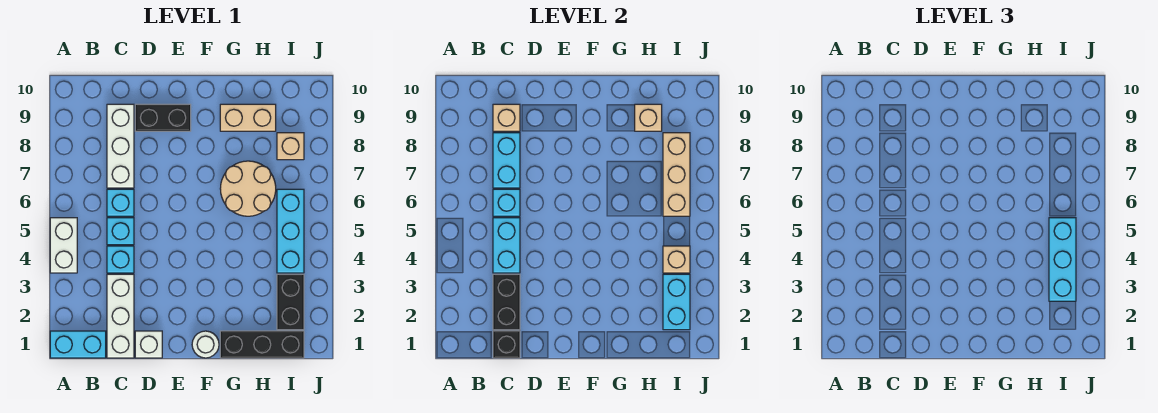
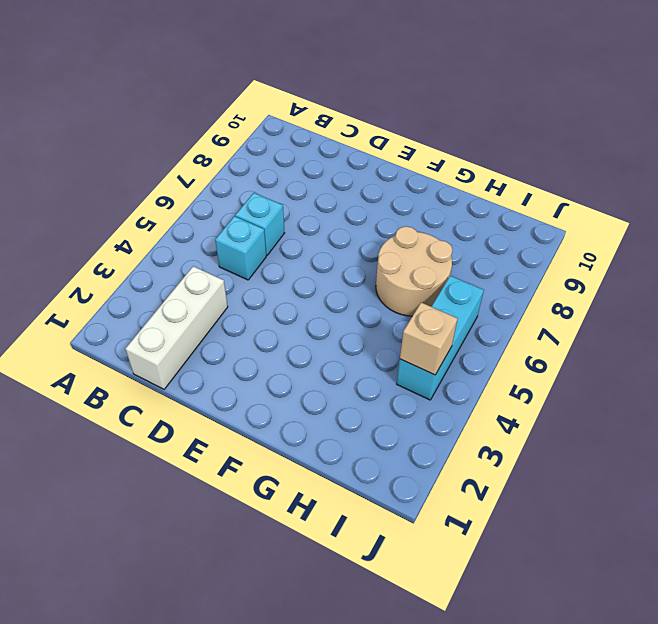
none -> cyan 1x2 brick [50,331,106,358]
none -> white 1x2 brick [50,218,77,273]
none -> cyan 1x1 brick [107,246,134,273]

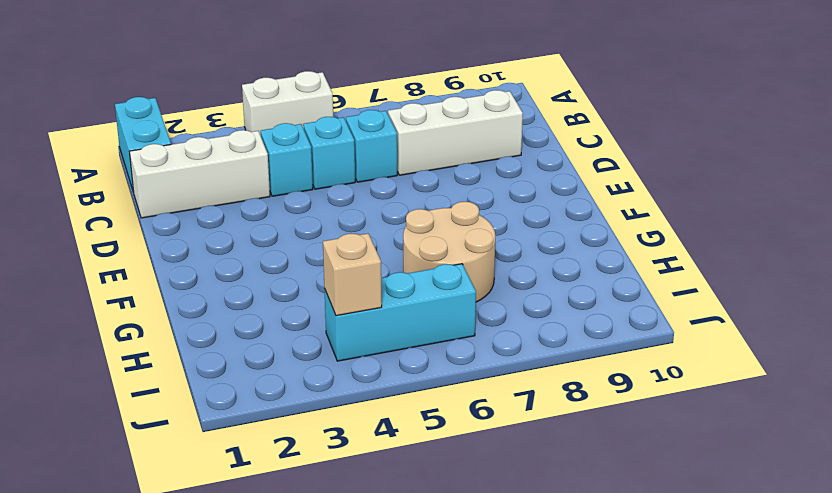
none -> white 1x1 brick [135,331,162,358]
none -> black 1x2 brick [135,104,191,131]
none -> white 1x1 round brick [192,331,219,358]

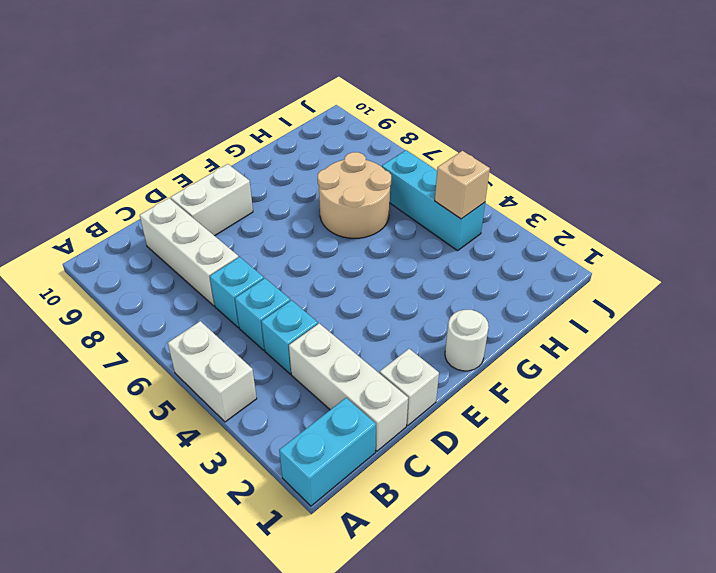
white 1x2 brick [171,164,253,236] -> black 1x2 brick [135,104,191,131]
none -> black 1x3 brick [220,331,304,358]
none -> tan 1x2 brick [220,104,276,131]
none -> black 1x2 brick [277,274,304,330]

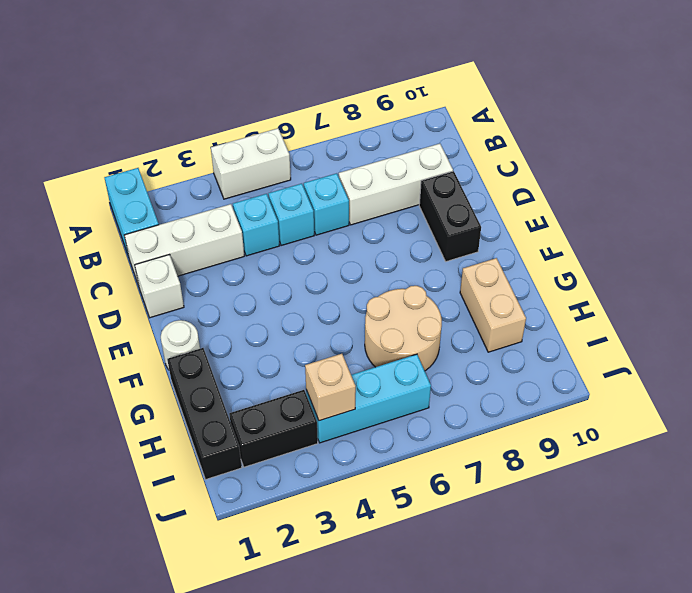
none -> tan 1x1 brick [277,133,304,160]
none -> black 1x1 brick [493,331,520,358]
none -> black 1x2 brick [493,274,520,330]

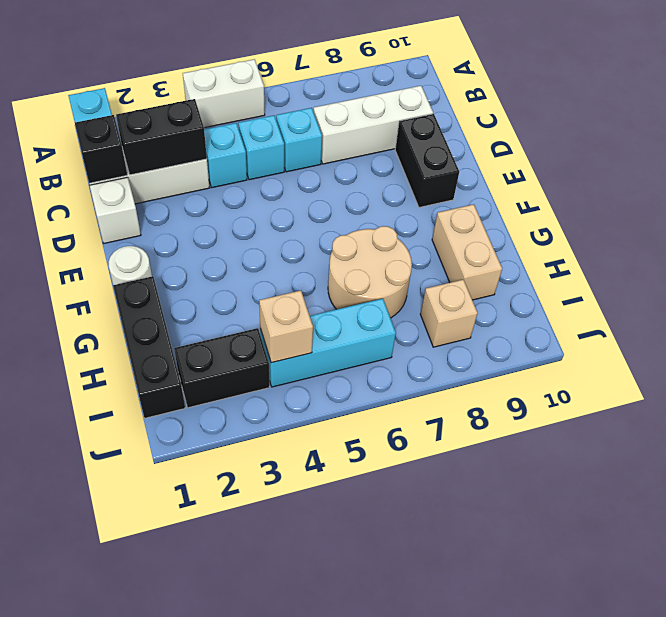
none -> cyan 1x2 brick [493,218,520,273]
none -> cyan 1x1 brick [493,189,520,216]
none -> cyan 1x2 brick [493,133,520,188]

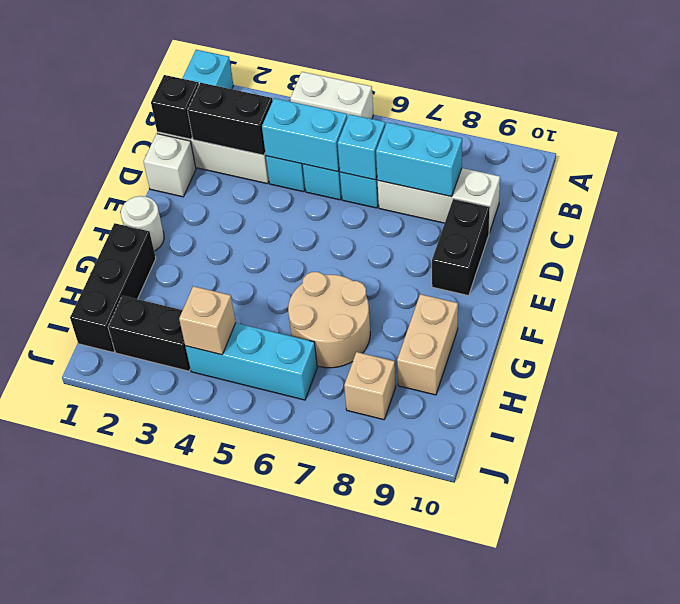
none -> tan 1x1 brick [493,104,520,131]
none -> tan 1x1 brick [635,104,662,131]
none -> cyan 1x2 brick [663,274,690,330]

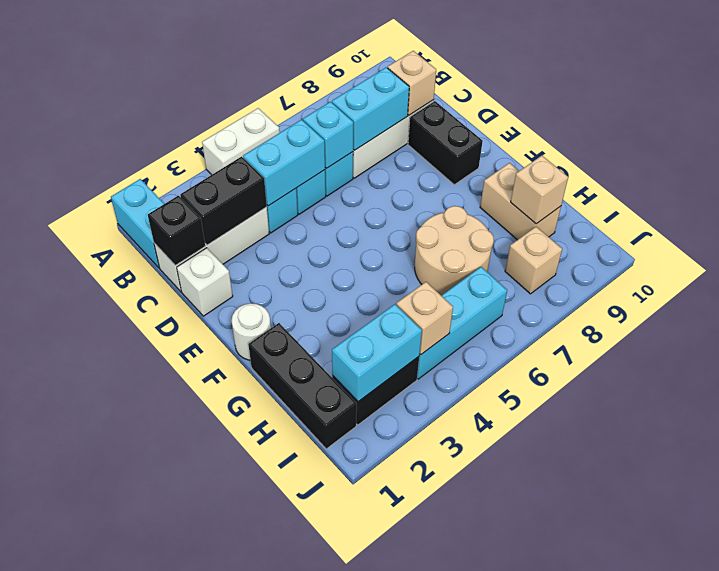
none -> tan 1x3 brick [663,133,690,216]
none -> cyan 1x3 brick [1049,218,1076,301]

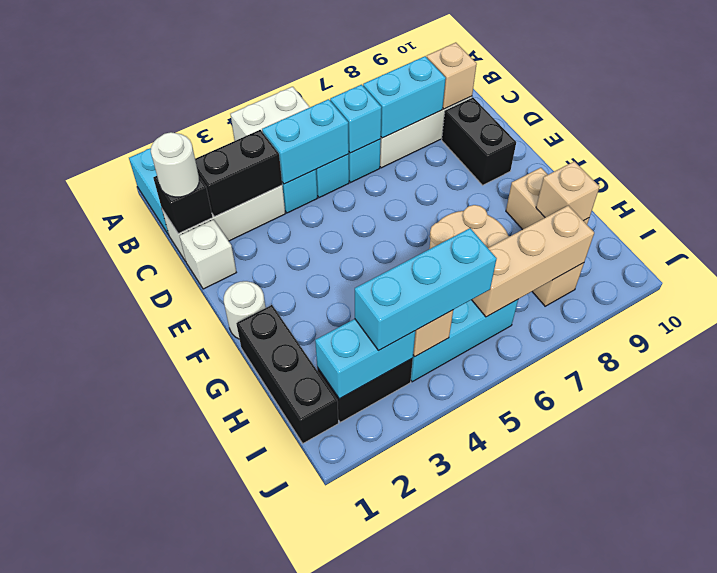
white 1x1 round brick [151,132,199,197] -> none

